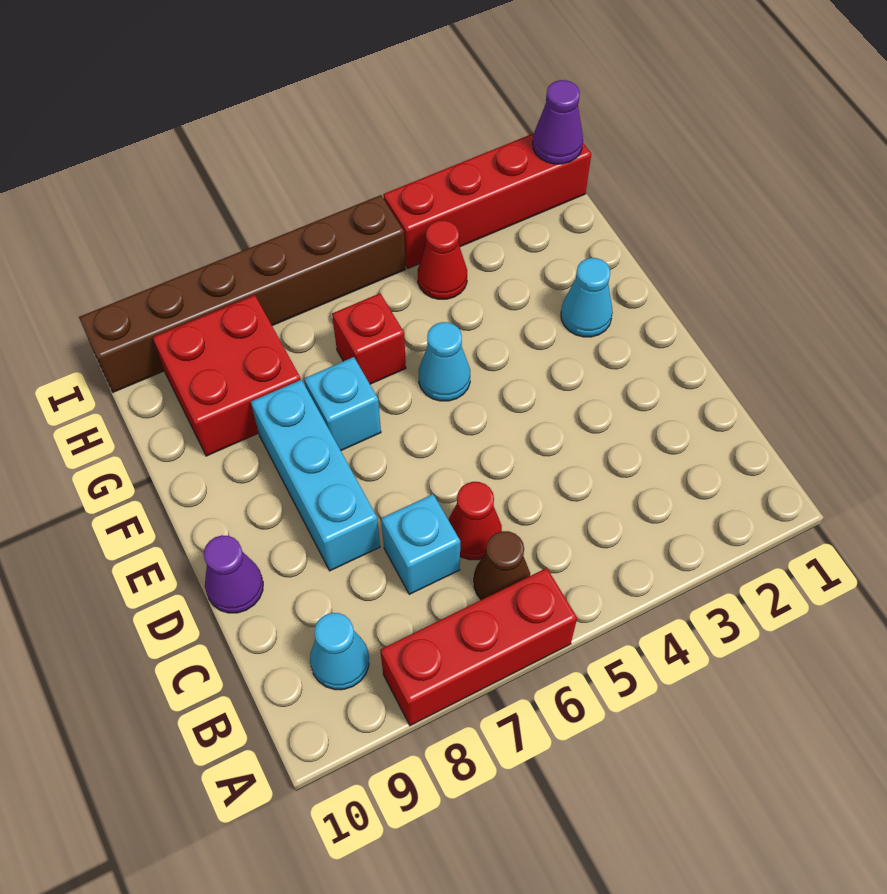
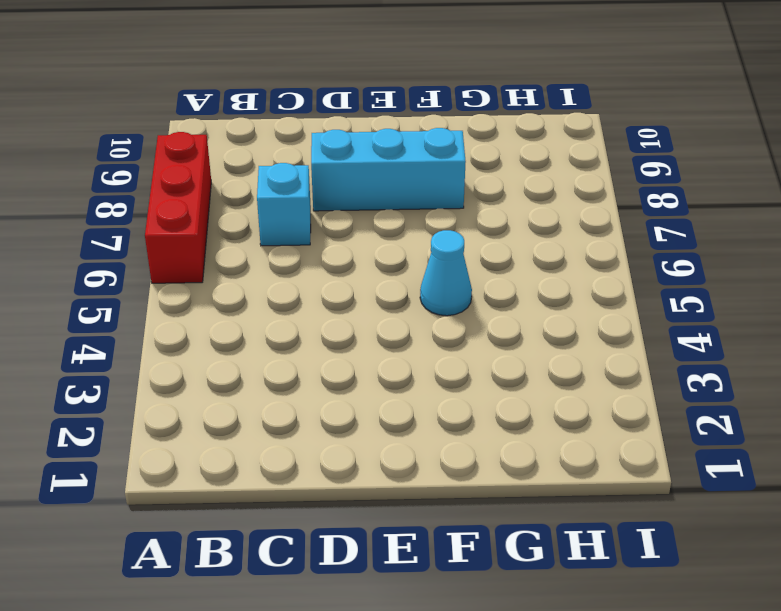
none -> brown 1x1 cone [474,531,530,600]
none -> cyan 1x1 cone [310,613,369,690]
none -> red 1x1 cone [448,482,502,560]

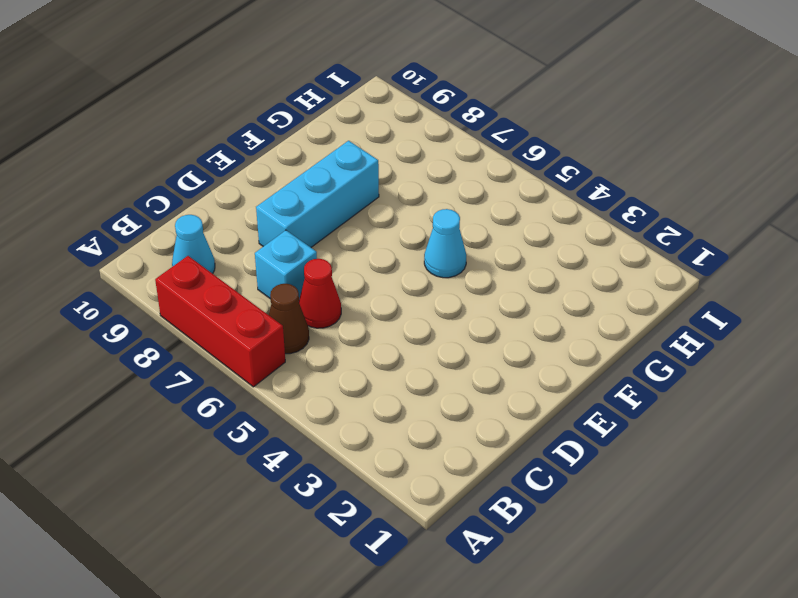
none -> purple 1x1 cone [204,535,263,613]
none -> cyan 1x1 cone [561,258,613,337]
none -> cyan 1x1 brick [304,357,381,451]

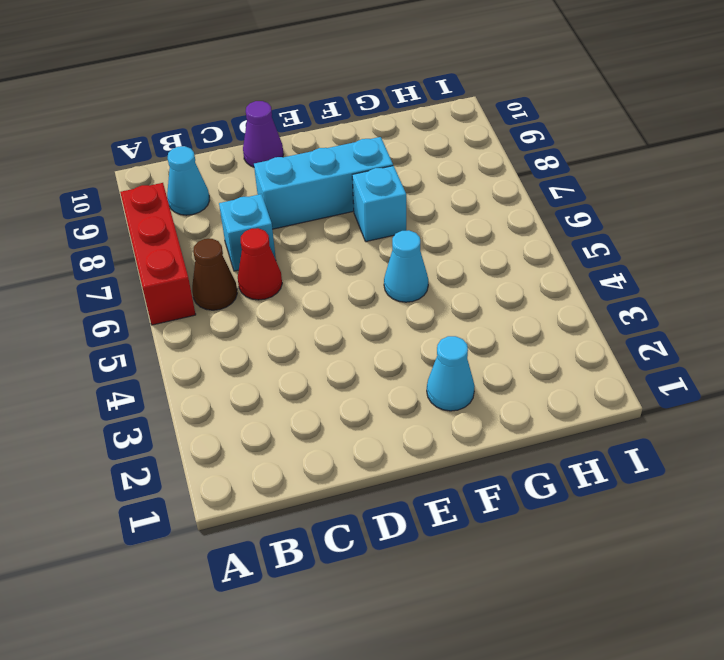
none -> red 1x1 brick [332,293,406,384]
none -> red 2x2 brick [153,295,301,456]
none -> red 1x1 cone [418,220,467,299]

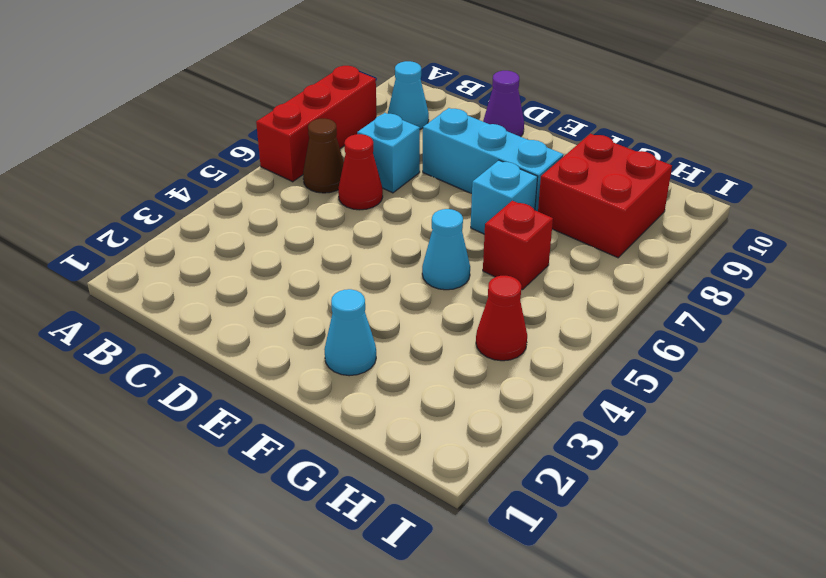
none -> red 1x4 brick [383,133,591,268]
none -> brown 1x6 brick [79,195,406,392]
none -> purple 1x1 cone [533,80,583,164]

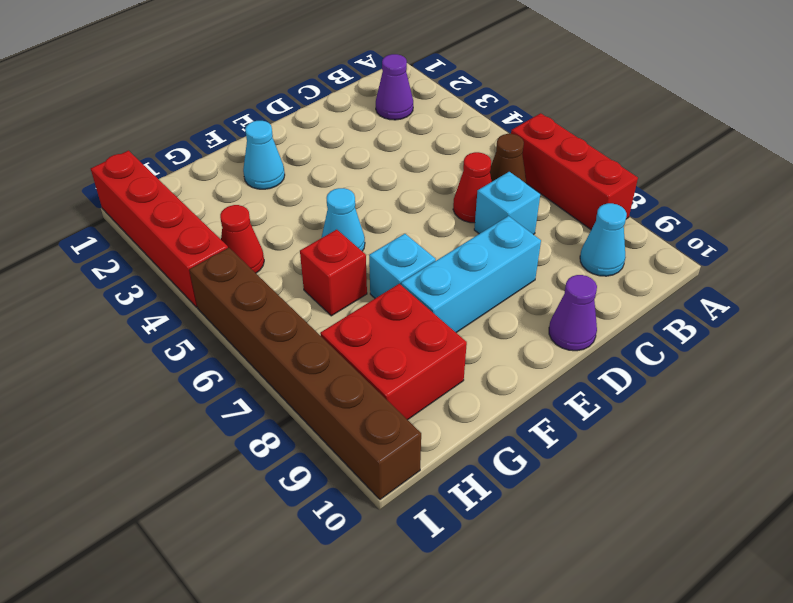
purple 1x1 cone [376,54,413,120] -> purple 1x1 cone moved to [533,80,583,164]

